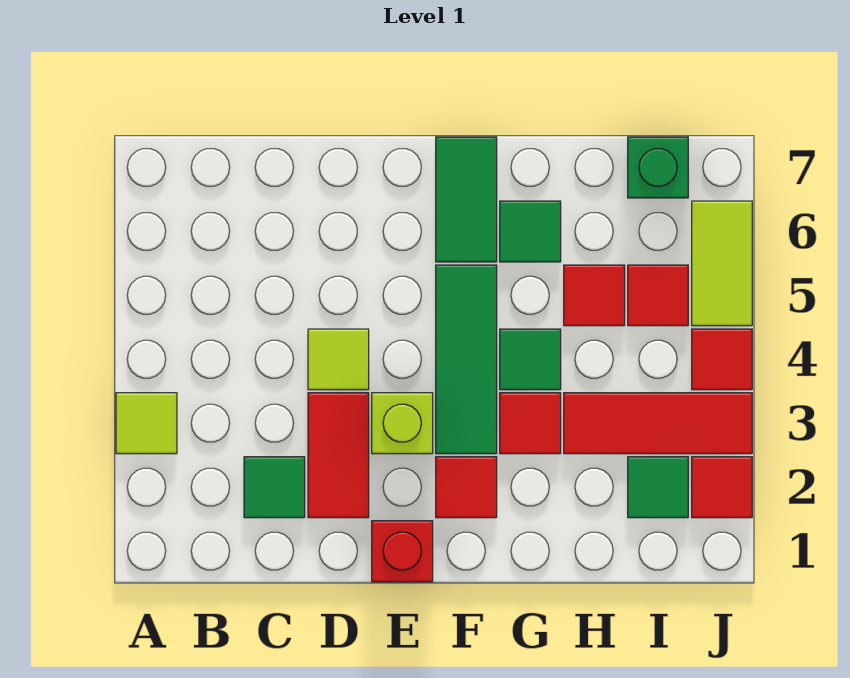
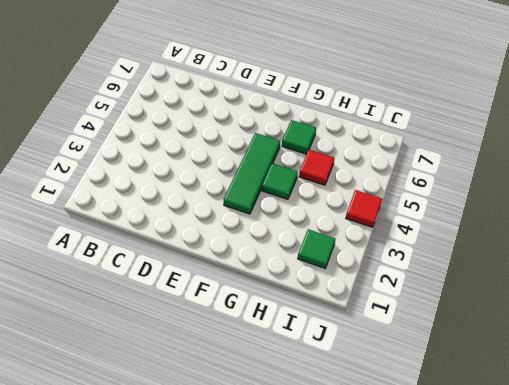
none -> lime 1x1 tile [116,393,177,454]
none -> green 1x1 tile [244,457,305,518]
none -> red 1x2 tile [308,393,369,518]

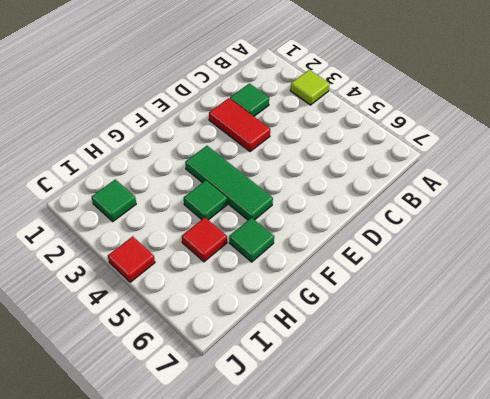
none -> lime 1x1 tile [308,329,369,390]
none -> red 1x1 brick [372,521,433,582]
none -> lime 1x1 brick [372,393,433,454]

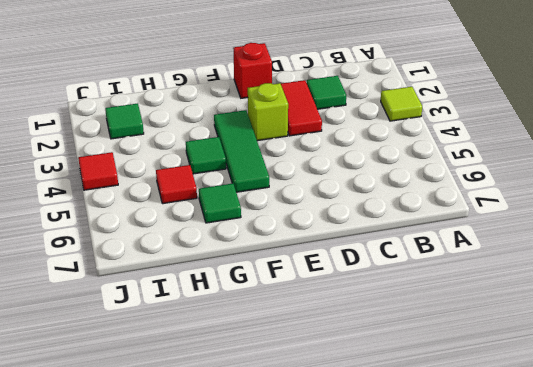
none -> lime 1x1 tile [308,329,369,390]
none -> red 1x1 tile [436,457,497,518]
none -> green 1x2 tile [436,137,497,262]

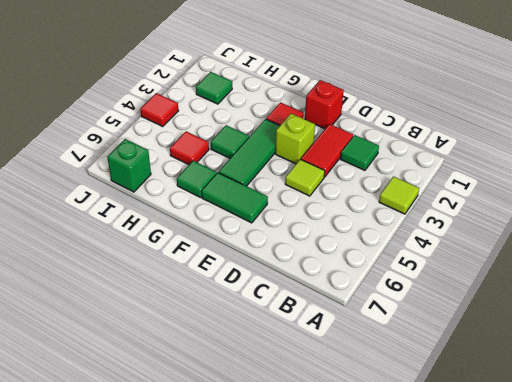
green 1x2 tile [202,173,268,223] -> green 1x2 tile turned to [436,137,497,262]
none -> red 1x1 tile [500,393,561,454]
none -> red 1x3 tile [564,393,752,454]
none -> red 1x1 tile [628,265,688,326]

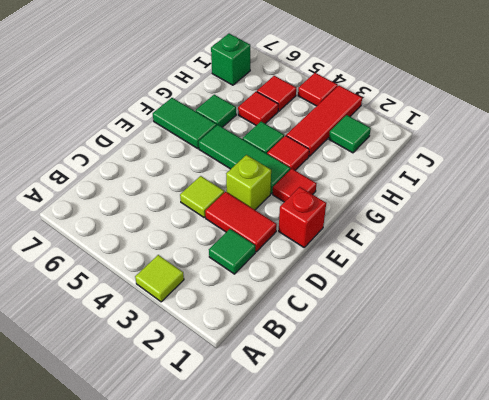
none -> red 1x1 tile [692,457,752,518]
none -> lime 1x2 tile [692,201,752,326]

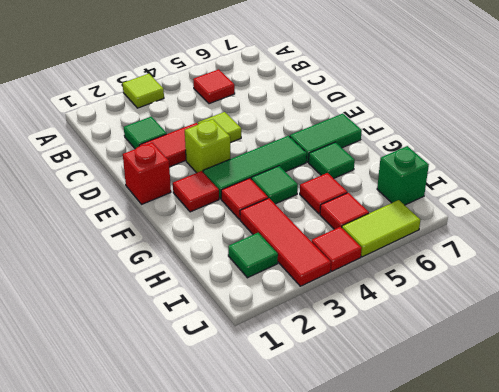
red 1x1 tile [193,69,235,104] -> red 1x1 tile moved to [692,457,752,518]

